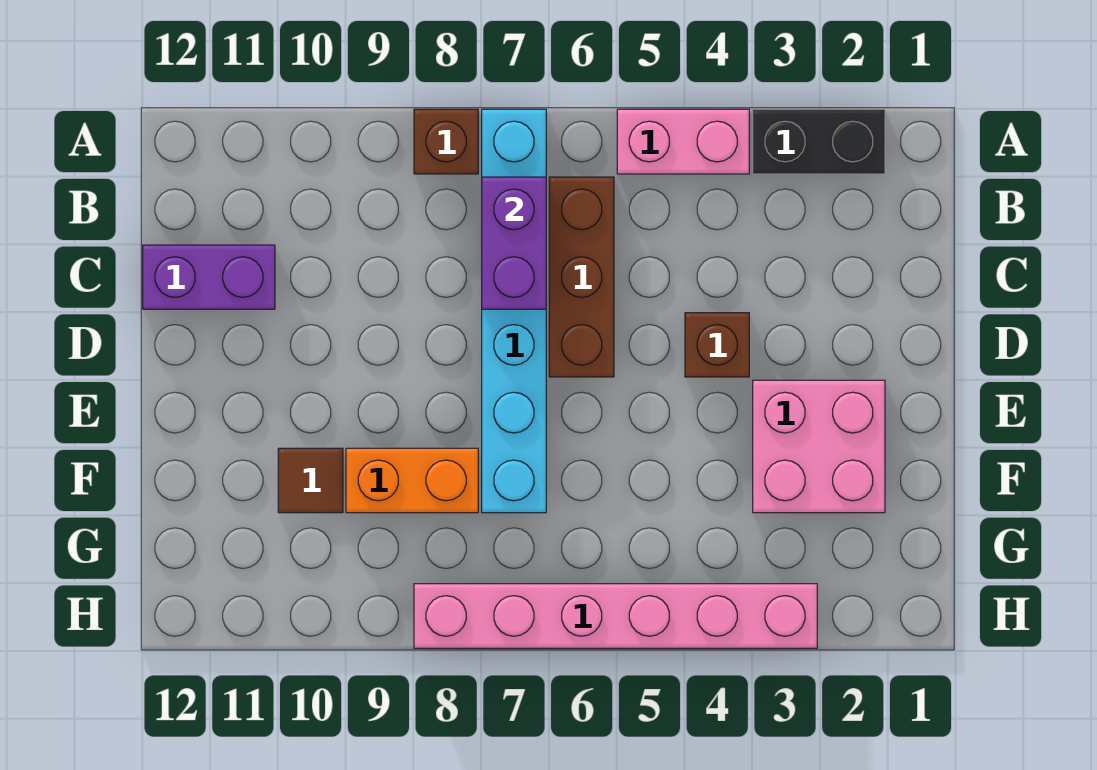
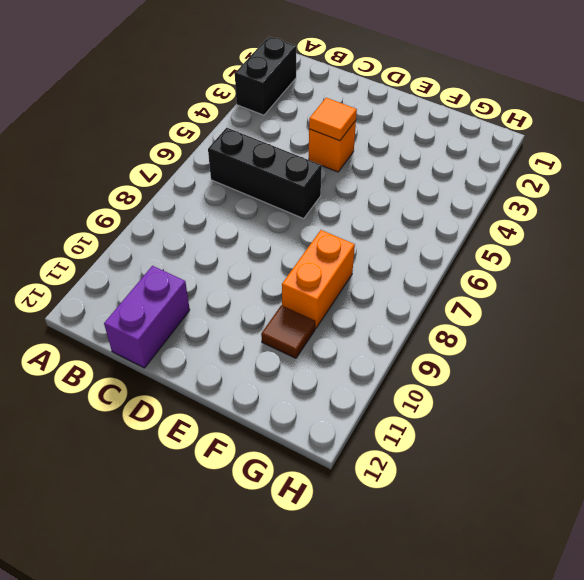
black 1x3 brick [208,128,322,218] -> brown 1x3 brick [549,177,614,377]
orange 1x1 brick [309,121,356,172] -> brown 1x1 brick [685,313,749,377]
orange 1x1 tile [309,98,357,141] -> none
none -> pink 1x2 brick [617,109,749,174]
none -> cyan 1x6 brick [482,109,546,513]
none -> brown 1x1 brick [414,109,478,174]

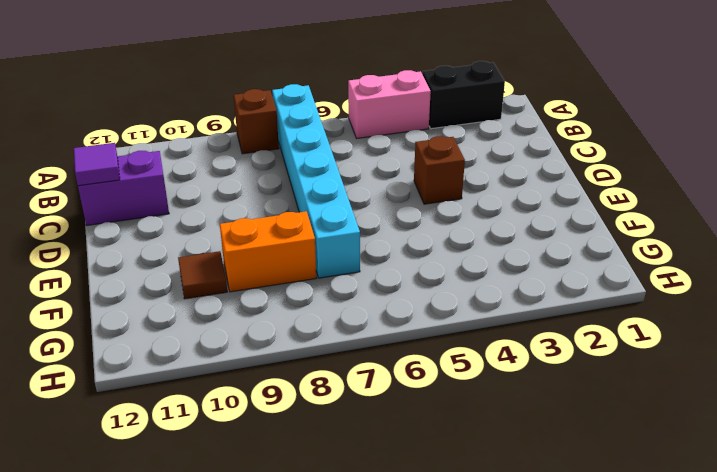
purple 1x1 tile [74,143,120,186] -> none
none -> brown 1x3 brick [549,177,614,377]
none -> pink 2x2 brick [753,380,885,513]
none -> pink 1x6 brick [414,584,817,648]

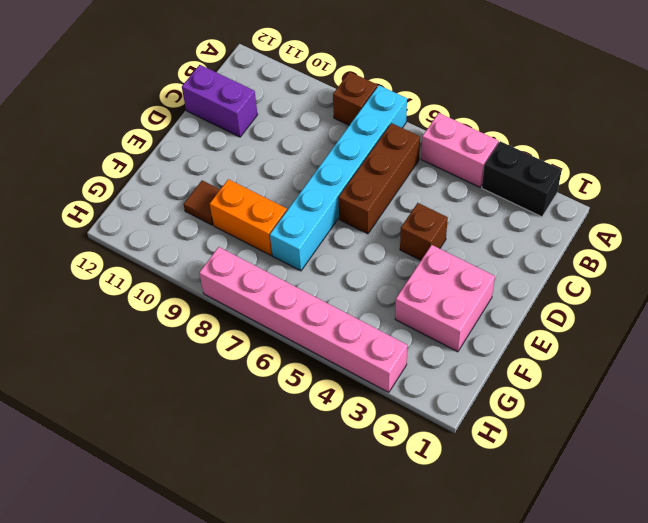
none -> purple 1x2 brick [482,177,546,309]

